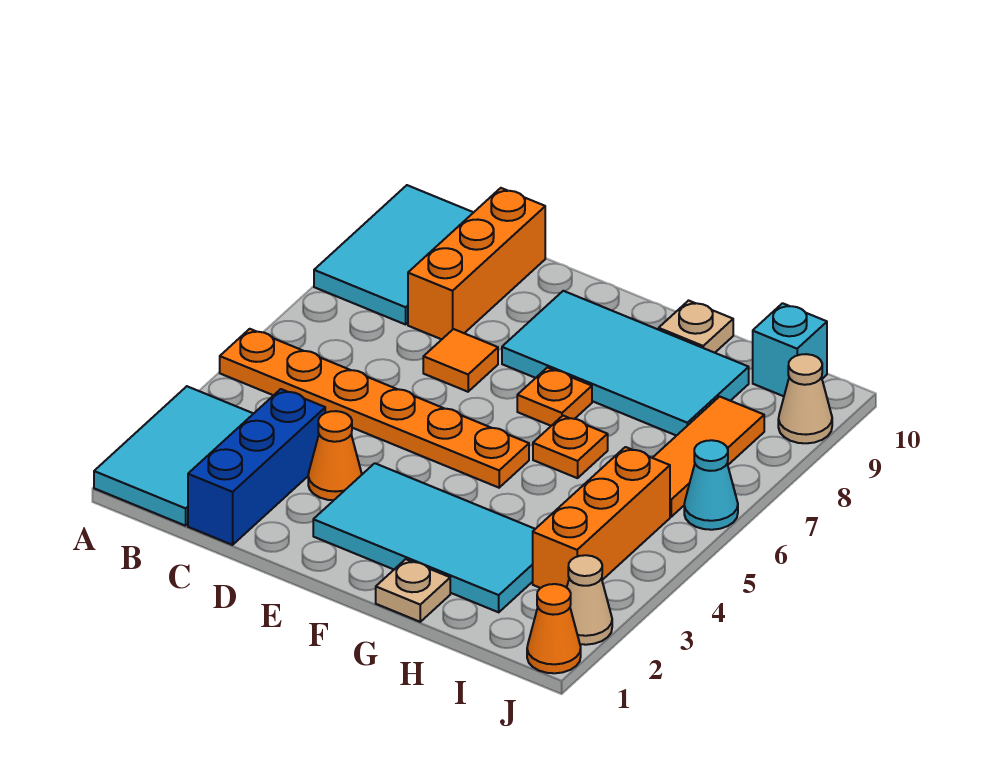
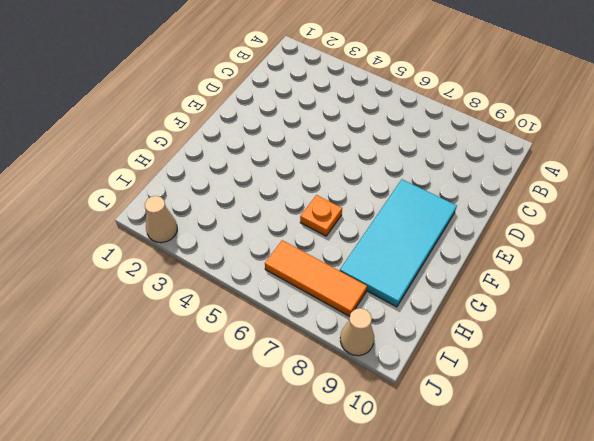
none -> cyan 2x3 tile [94,386,254,526]
none -> orange 1x6 plate [220,329,529,488]
none -> cyan 2x3 tile [314,185,474,324]

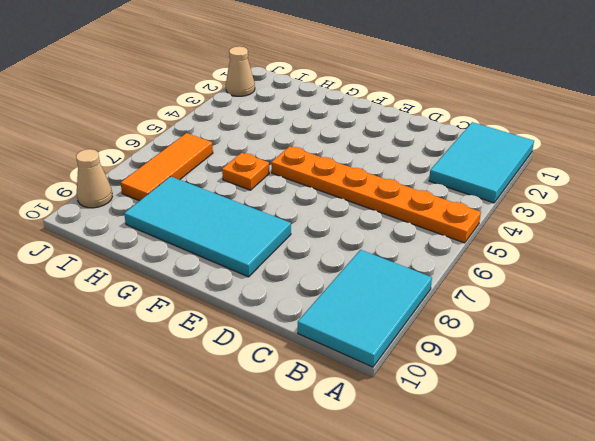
none -> blue 1x3 brick [188,389,325,545]
none -> orange 1x3 brick [408,188,545,340]
none -> orange 1x1 cone [308,411,362,500]

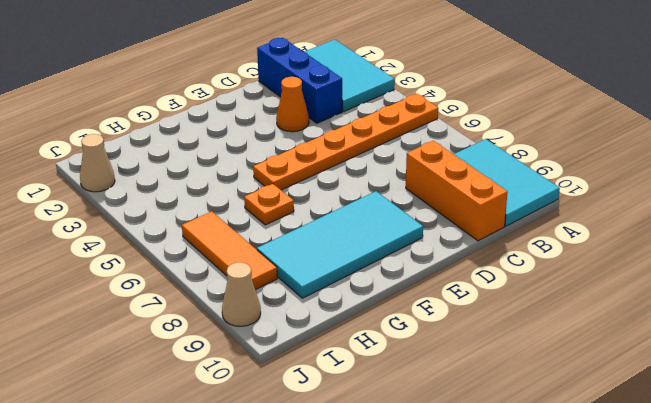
none -> orange 1x1 tile [423,329,498,392]
none -> cyan 2x4 tile [313,463,535,612]
none -> orange 1x1 plate [517,368,592,426]

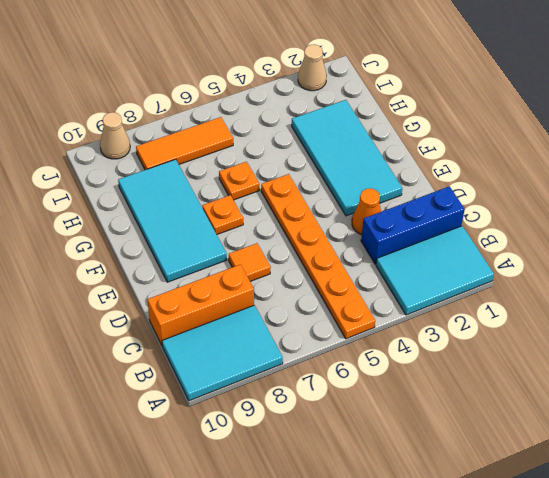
none -> tan 1x1 plate [376,559,450,622]
none -> tan 1x1 plate [659,301,733,353]
none -> orange 1x3 brick [533,447,670,588]

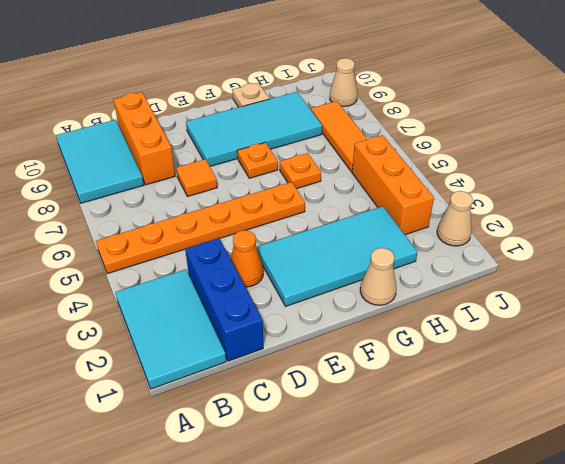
tan 1x1 cone [360,248,397,305] -> tan 1x1 plate [376,559,450,622]
none -> cyan 1x1 brick [753,303,827,396]
none -> orange 1x1 cone [527,584,581,673]
none -> cyan 1x1 cone [684,440,738,530]

